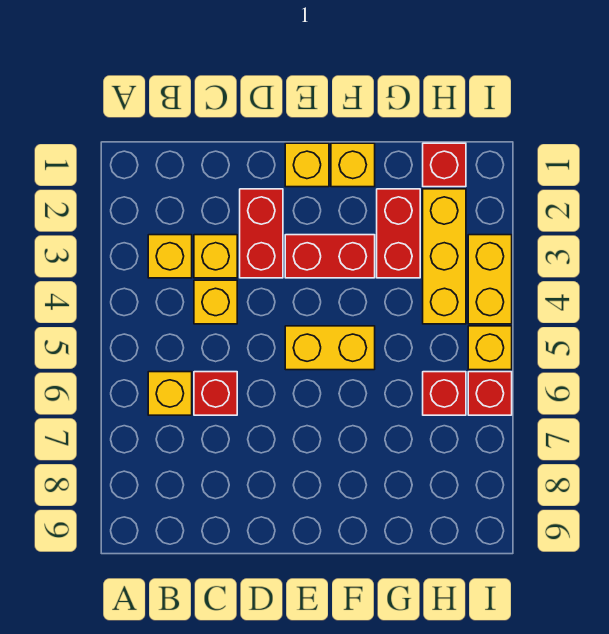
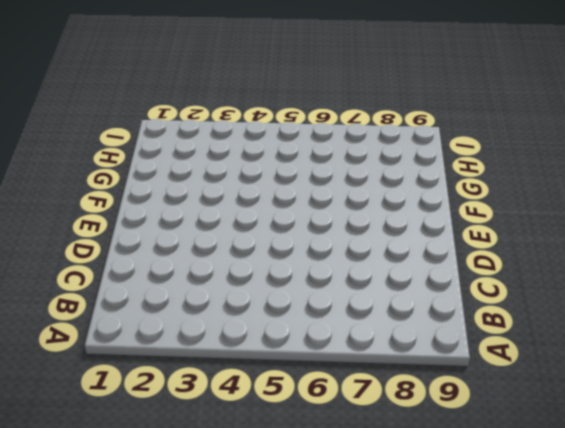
none -> yellow 1x1 brick [148,235,192,278]
none -> yellow 1x1 brick [148,372,192,415]
none -> yellow 1x1 brick [194,235,237,278]

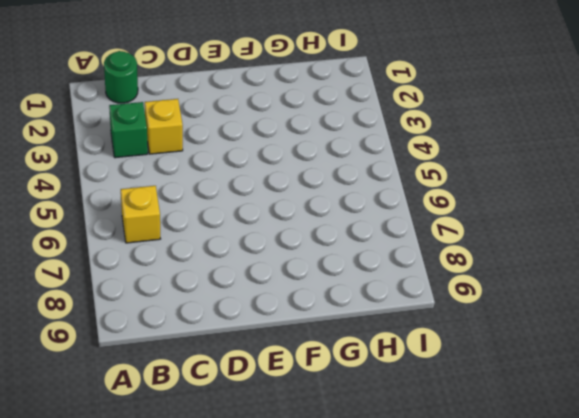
green 1x1 round brick [104,51,138,103] -> none
green 1x1 brick [109,102,148,158] -> yellow 1x1 brick [148,235,192,278]
none -> yellow 1x1 brick [194,280,237,324]
none -> red 1x1 brick [194,372,237,415]
none -> red 1x2 brick [240,189,283,278]

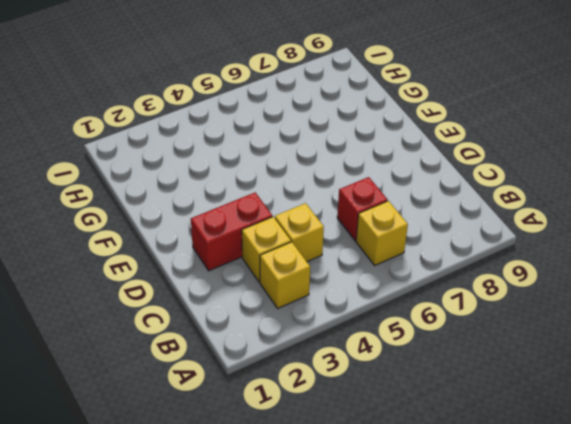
none -> yellow 1x1 brick [285,143,329,187]
none -> red 1x2 brick [285,235,375,278]
none -> yellow 1x2 brick [285,326,375,370]

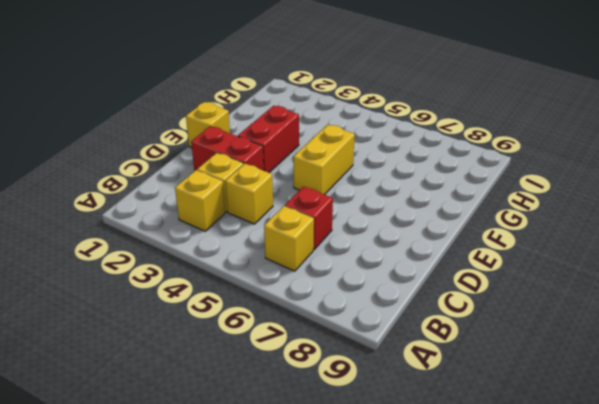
none -> yellow 1x1 brick [331,143,375,187]
none -> red 1x2 brick [377,189,420,278]
none -> red 1x1 brick [423,143,466,187]

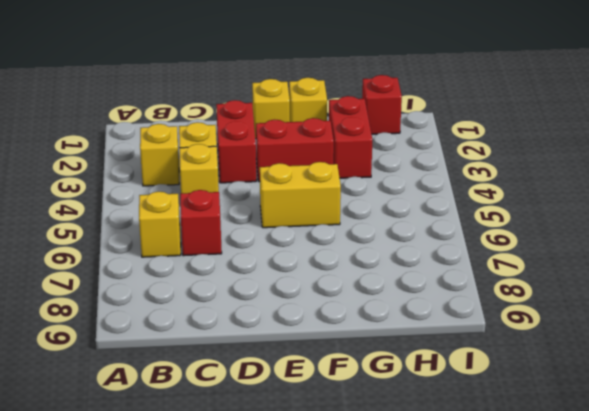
none -> yellow 1x3 brick [423,189,466,324]
none -> red 1x1 brick [423,372,466,415]
none -> yellow 1x2 brick [468,235,512,324]

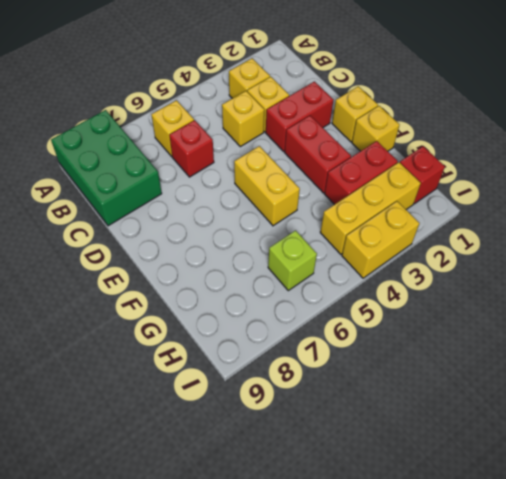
green 2x3 brick [51,110,162,226] -> none
lime 1x1 brick [268,230,317,291] -> red 1x1 brick [423,372,466,415]
none -> yellow 1x1 brick [468,326,512,370]
none -> red 1x1 brick [468,372,512,415]

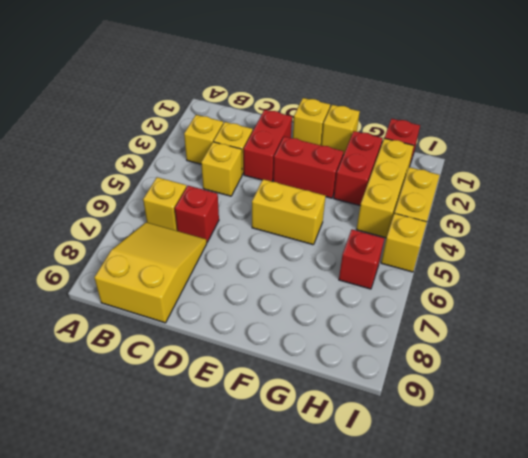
yellow 2x3 slope [94,222,207,323] -> none
none -> red 1x1 brick [468,372,512,415]

